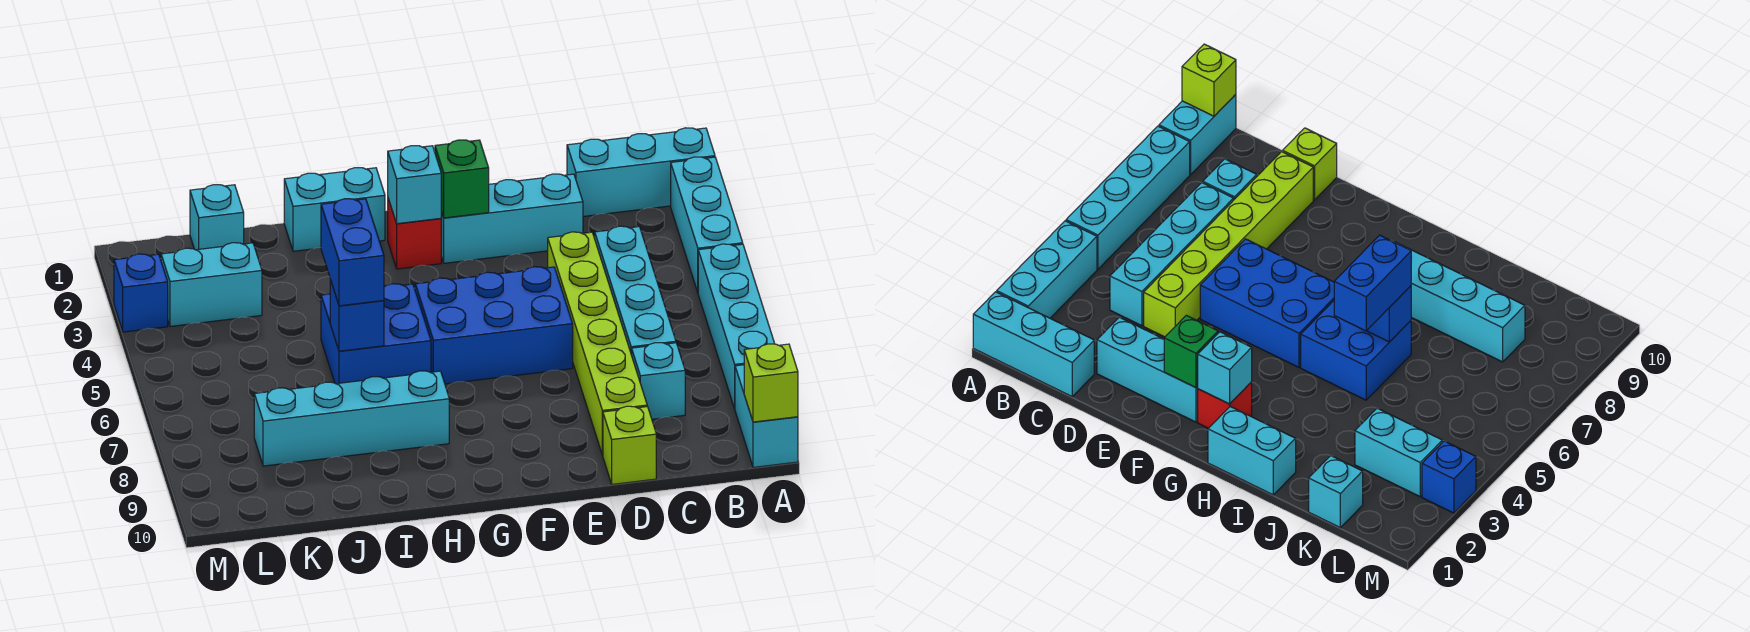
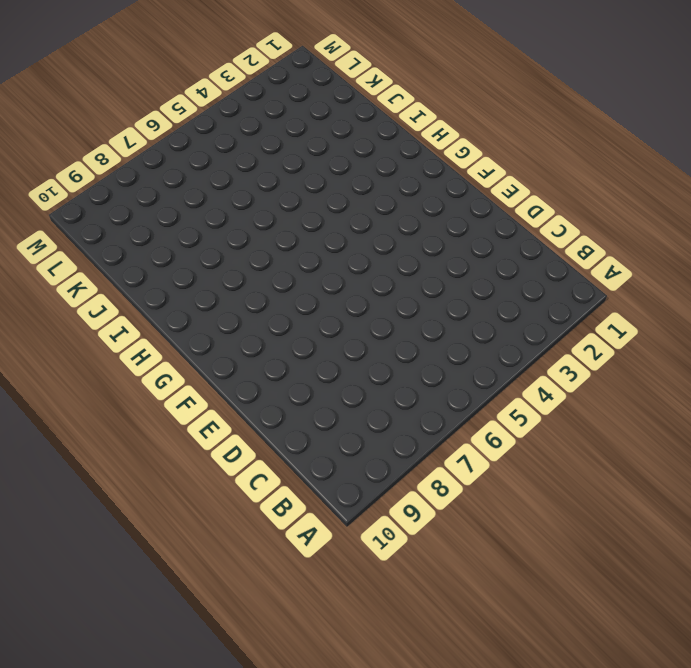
none -> cyan 1x3 brick [567,128,715,216]
none -> cyan 1x3 brick [671,157,743,292]
none -> cyan 1x4 brick [698,244,775,409]

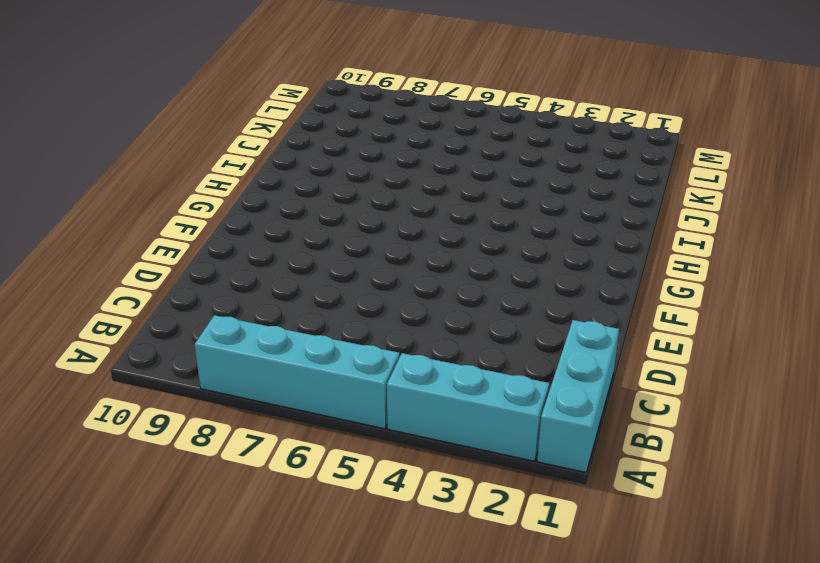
none -> cyan 1x2 brick [735,365,798,467]
none -> cyan 1x4 brick [595,226,676,355]
none -> cyan 1x1 brick [632,343,685,419]

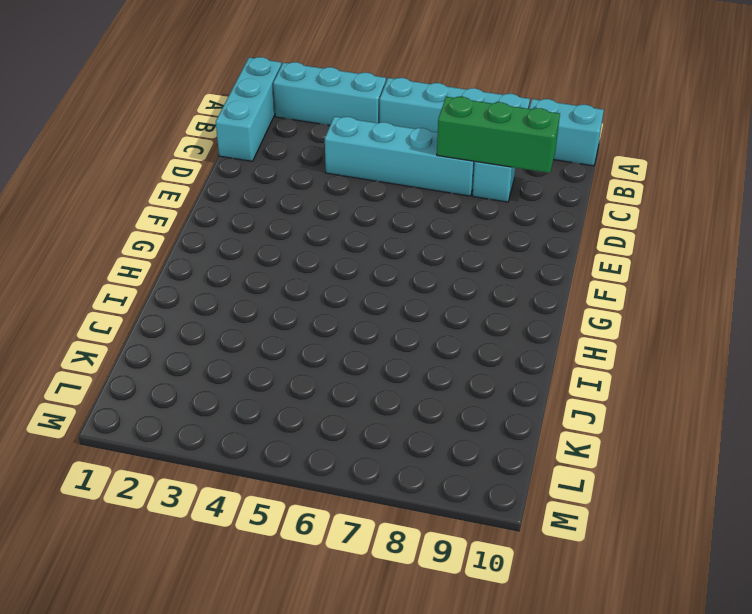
green 1x3 brick [437,96,560,173] -> none
none -> cyan 1x3 brick [441,174,583,263]
none -> lime 1x6 brick [548,232,647,455]
none -> lime 1x1 brick [603,406,656,484]

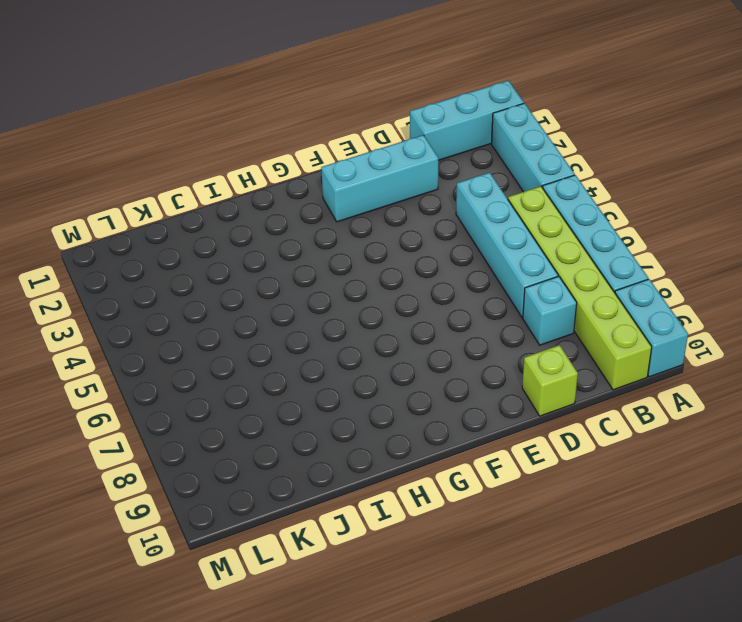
lime 1x6 brick [508,186,652,390] -> lime 1x6 brick moved to [548,232,647,455]
none -> blue 2x3 brick [415,267,573,384]
none -> red 1x1 brick [388,199,441,269]
none -> cyan 1x2 brick [284,168,385,251]

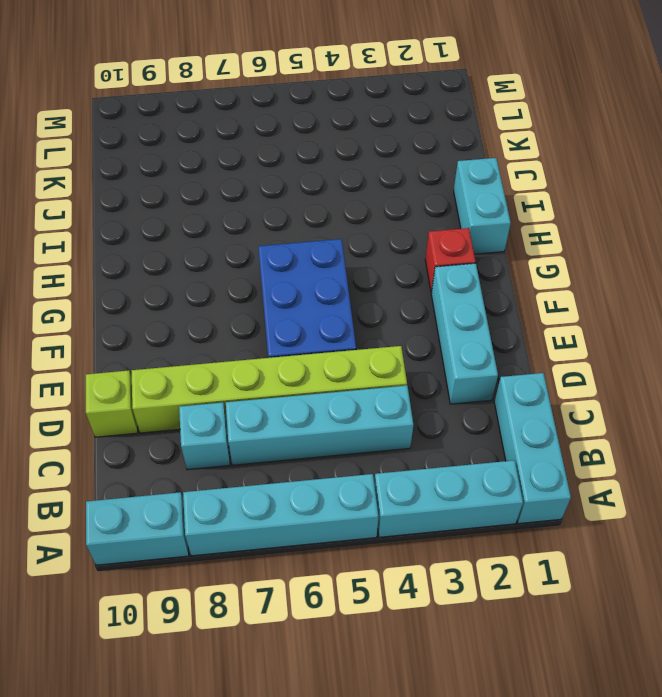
none -> blue 2x2 brick [321,284,431,384]
none -> cyan 1x4 brick [254,371,449,466]
none -> cyan 1x1 brick [190,185,244,250]

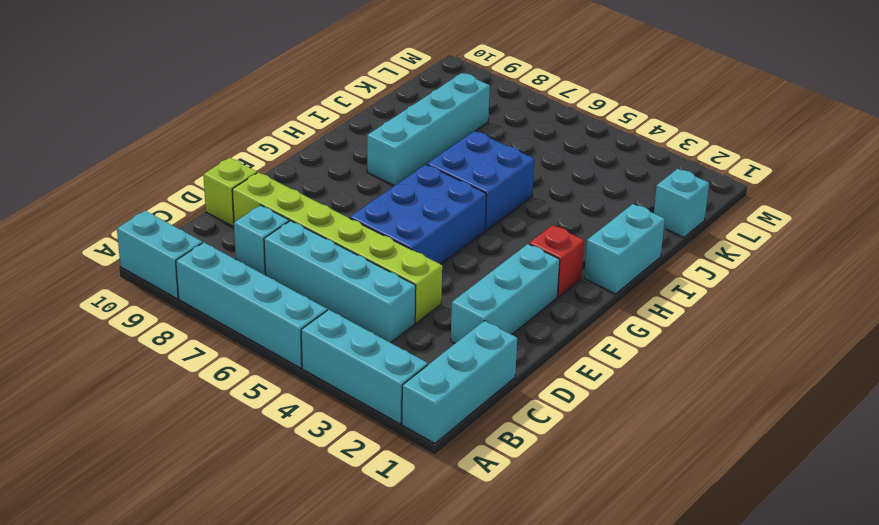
none -> cyan 1x2 brick [161,243,262,326]
none -> blue 1x1 brick [114,254,168,332]
none -> lime 1x1 brick [744,344,798,422]

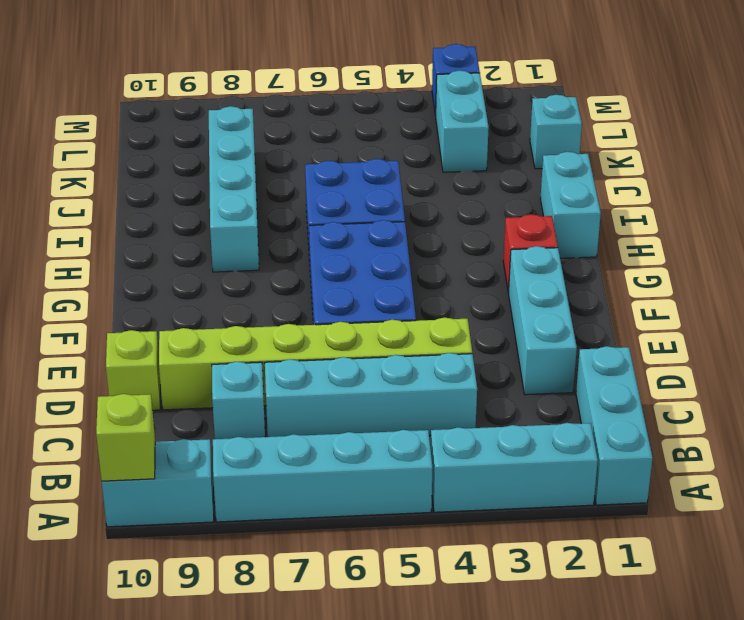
none -> green 1x1 brick [435,140,489,218]
none -> cyan 1x1 brick [388,146,441,224]
none -> blue 1x1 brick [330,280,384,351]

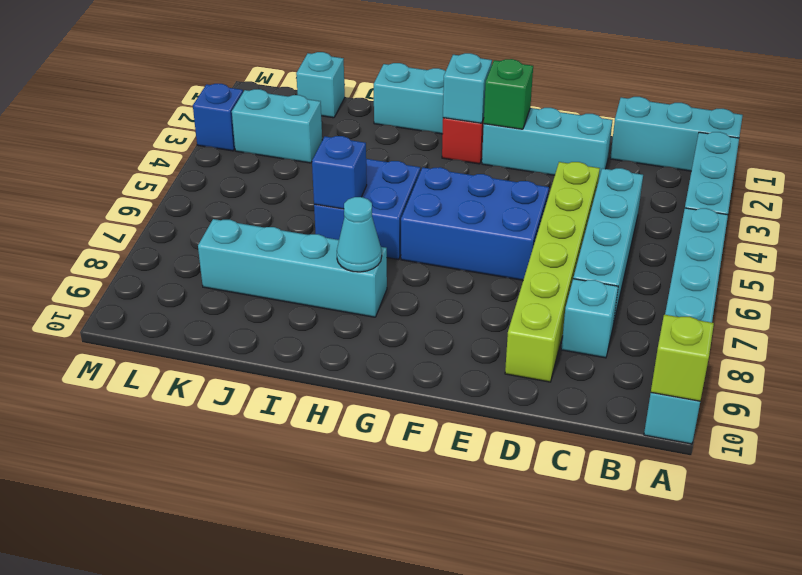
cyan 1x1 cone [337,197,382,272] -> none
none -> lime 1x1 brick [603,406,656,484]
none -> blue 1x2 brick [321,199,384,306]

